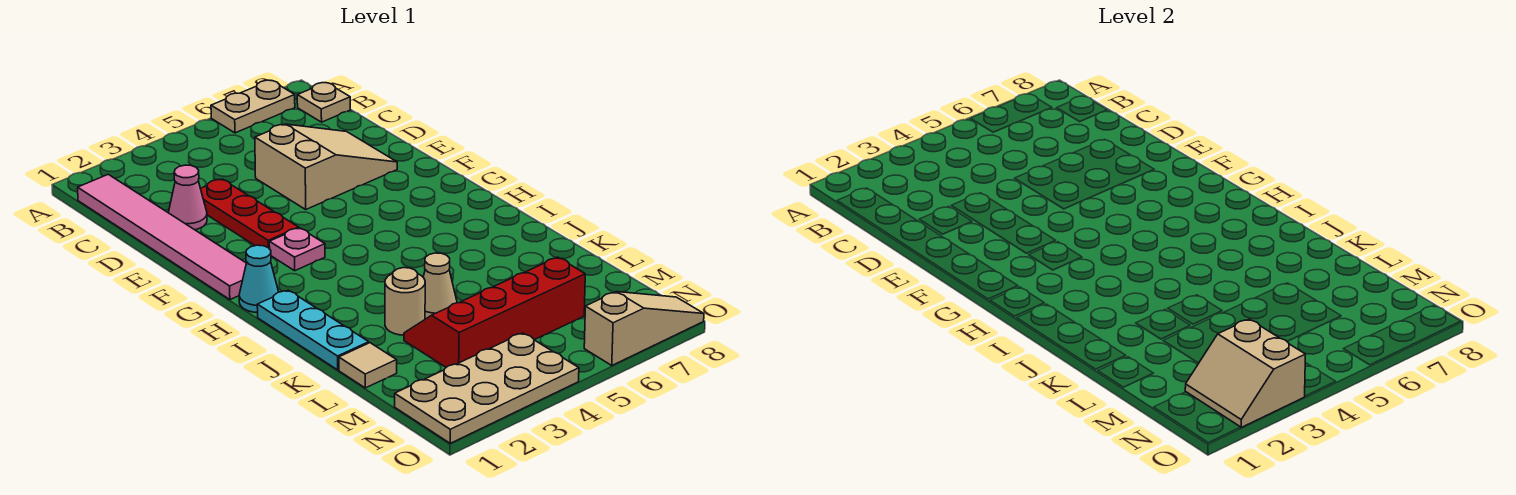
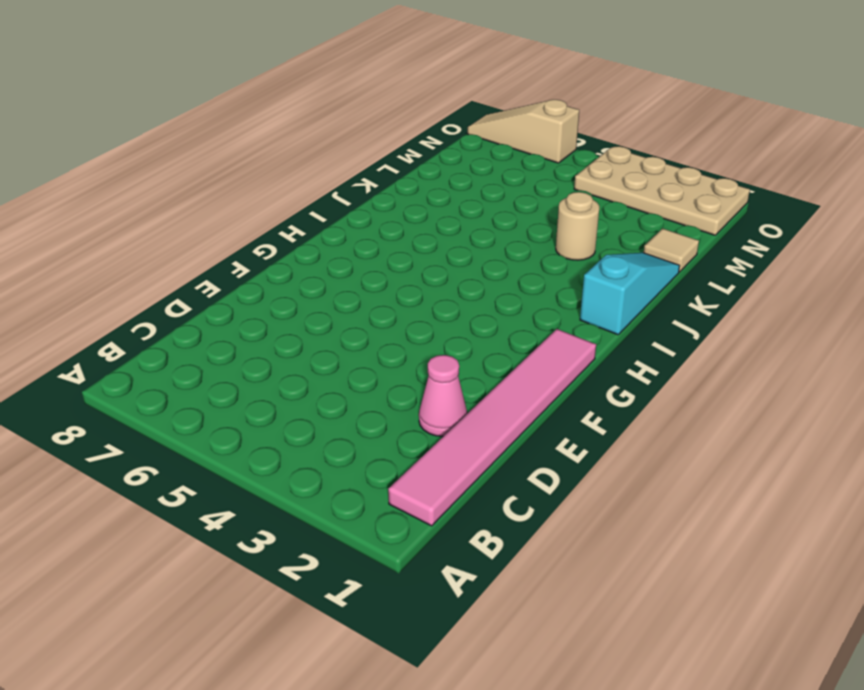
cyan 1x3 slope [580,253,680,335] -> cyan 1x3 plate [257,290,369,370]
none -> tan 1x2 plate [211,80,295,133]
none -> tan 1x1 plate [297,83,350,122]
none -> red 1x3 plate [201,179,299,249]

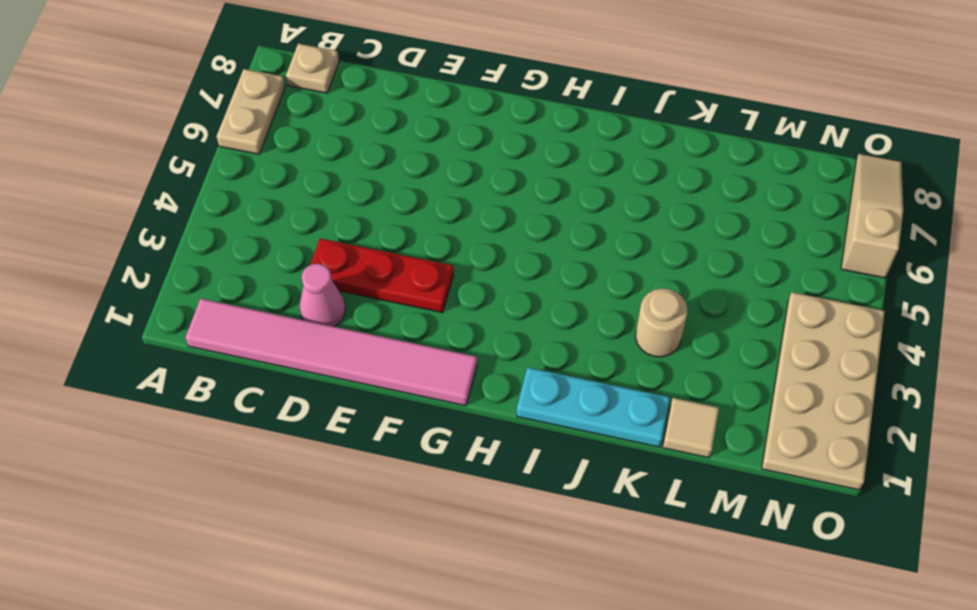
none -> tan 2x3 slope [255,124,397,209]
none -> pink 1x1 plate [269,228,325,271]
none -> cyan 1x1 cone [239,245,278,312]

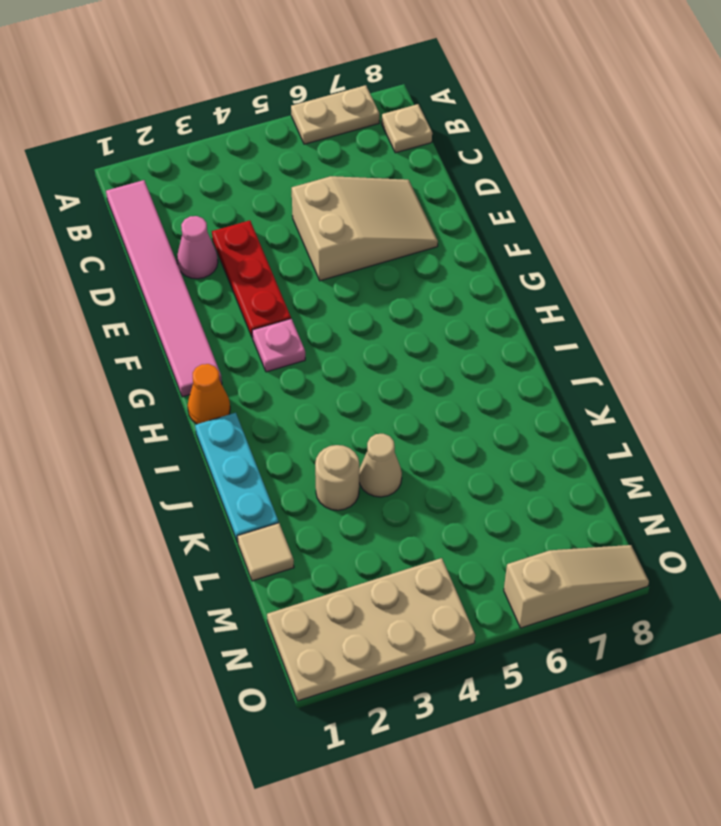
orange 1x1 cone [188,364,230,424] -> cyan 1x1 cone [239,245,278,312]
none -> red 2x4 slope [404,257,585,367]
none -> tan 2x2 slope [1185,319,1305,428]

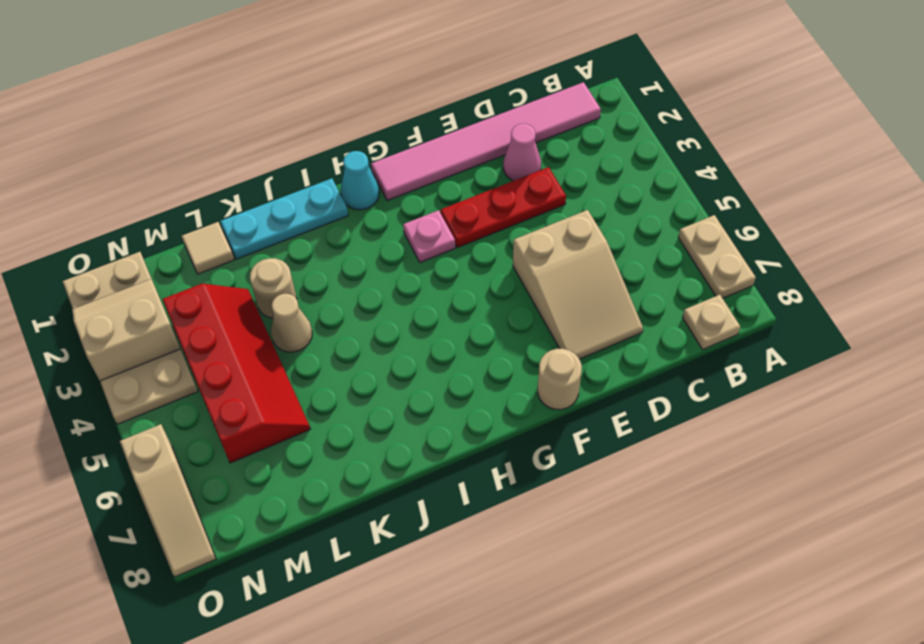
tan 1x1 round brick [538,349,582,410] -> none

